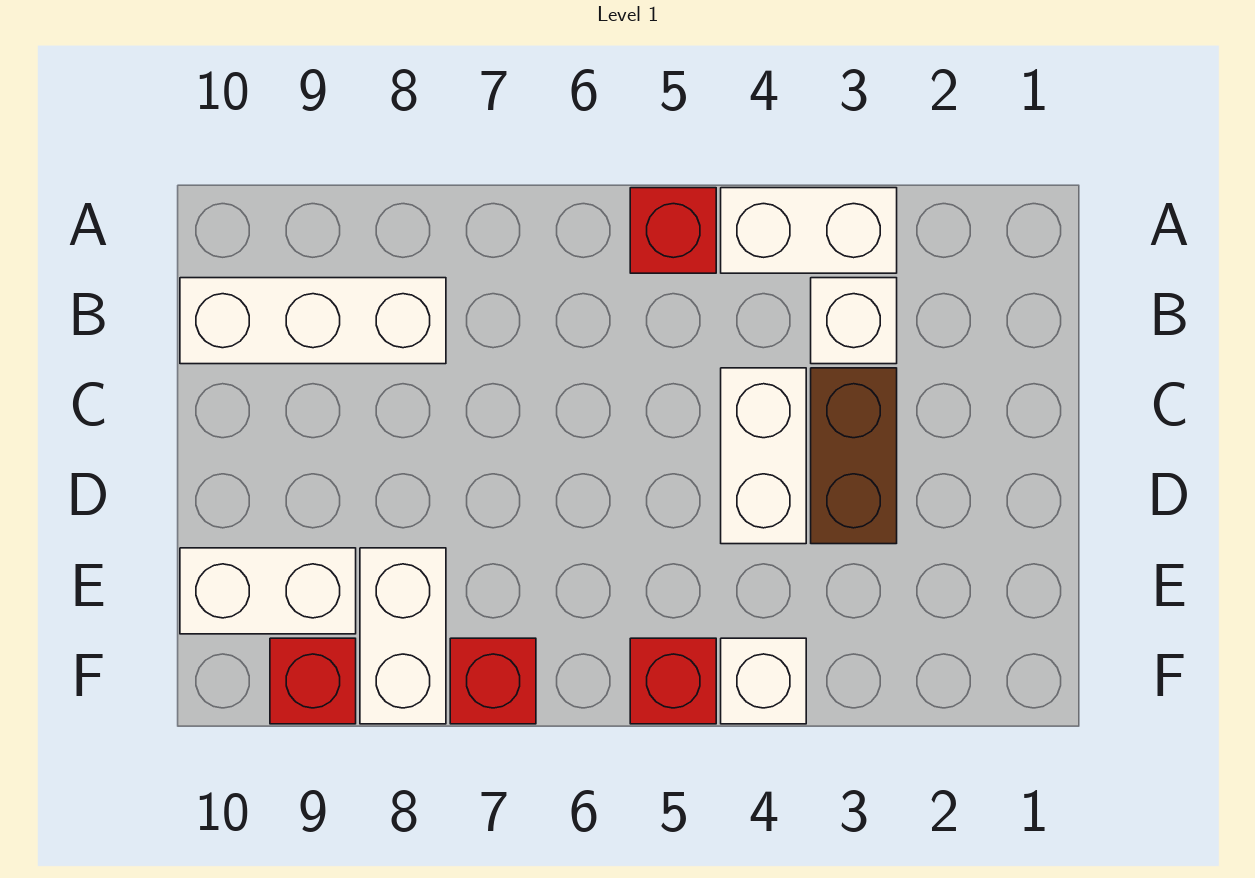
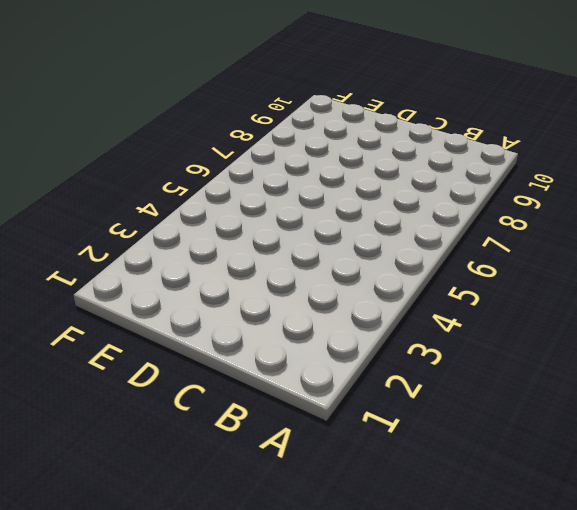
none -> white 1x2 brick [721,188,897,273]
none -> red 1x1 brick [630,188,716,273]
none -> white 1x1 brick [811,278,897,364]

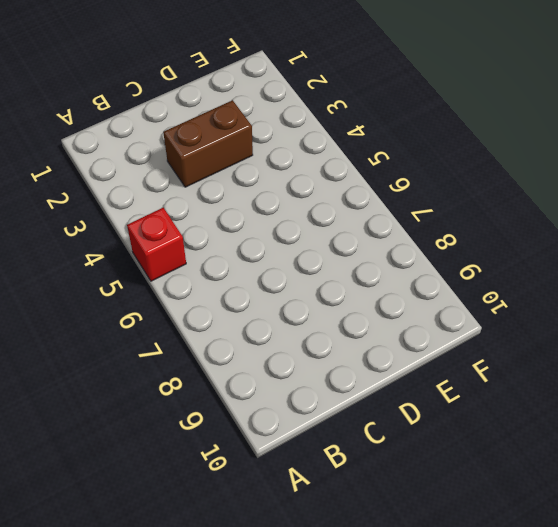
none -> white 1x2 brick [721,188,897,273]
none -> white 1x1 brick [811,278,897,364]
none -> white 1x3 brick [180,278,446,364]

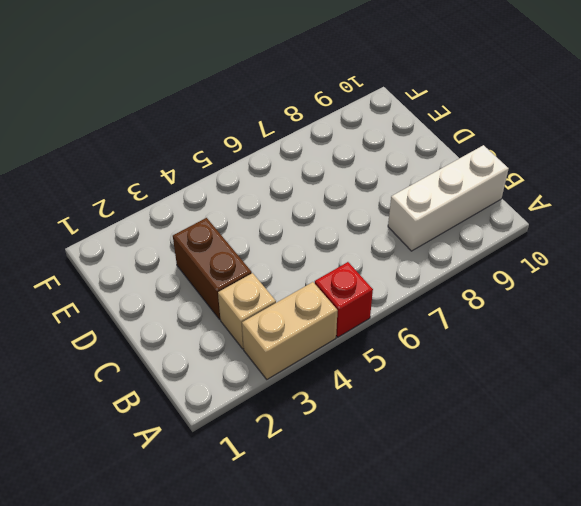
tan 1x2 brick [242,282,338,379] -> white 1x2 brick [721,188,897,273]
tan 1x1 brick [218,273,276,349] -> white 1x1 brick [811,278,897,364]
none -> white 1x2 brick [721,368,806,544]
none -> white 1x2 brick [360,548,446,724]
none -> white 1x2 brick [180,548,356,634]

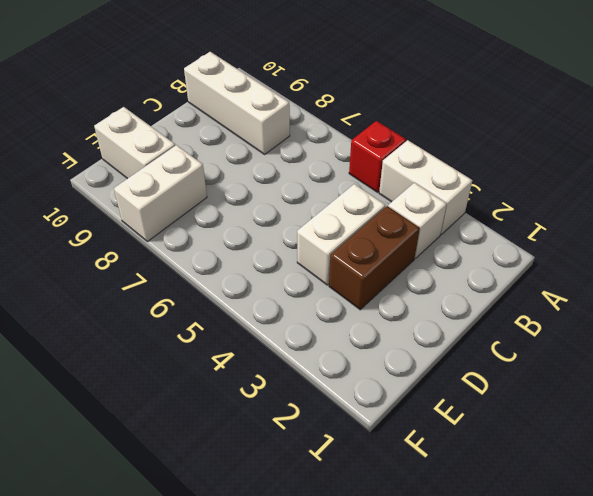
none -> white 1x1 brick [721,638,806,724]
none -> red 1x1 brick [630,638,716,724]
none -> red 1x1 brick [450,638,536,724]

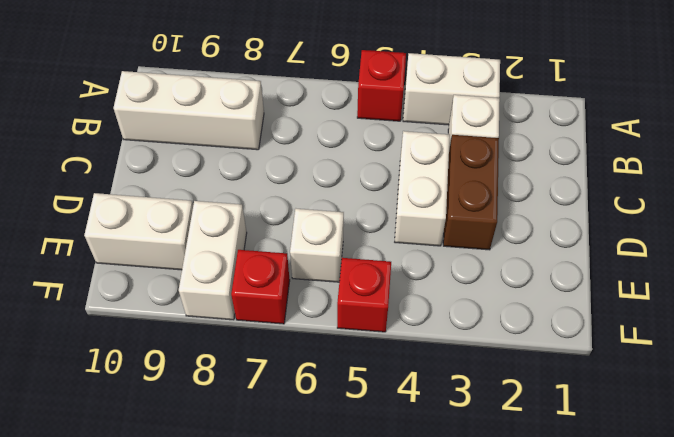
white 1x1 brick [290,209,344,282] -> white 1x1 brick moved to [721,638,806,724]
none -> red 1x1 brick [270,638,356,724]

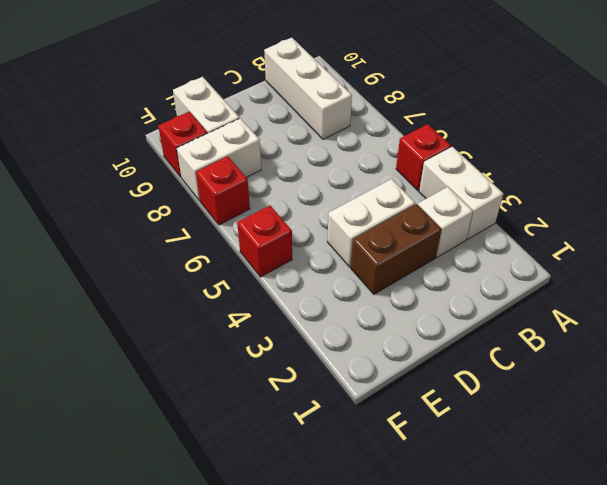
none -> white 1x1 brick [721,638,806,724]

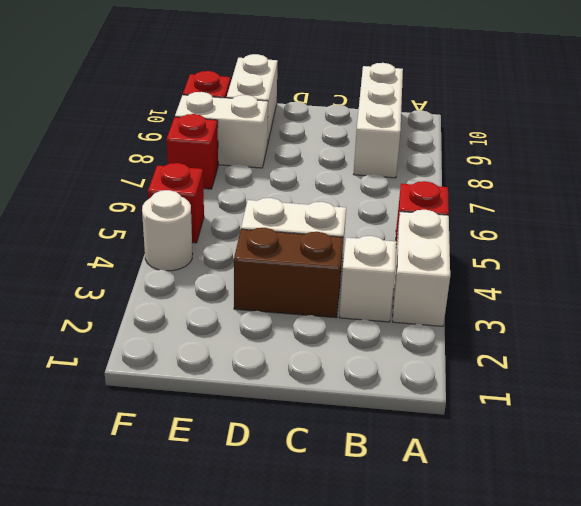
white 1x1 round brick [142,190,193,271] -> white 1x1 brick [721,638,806,724]

